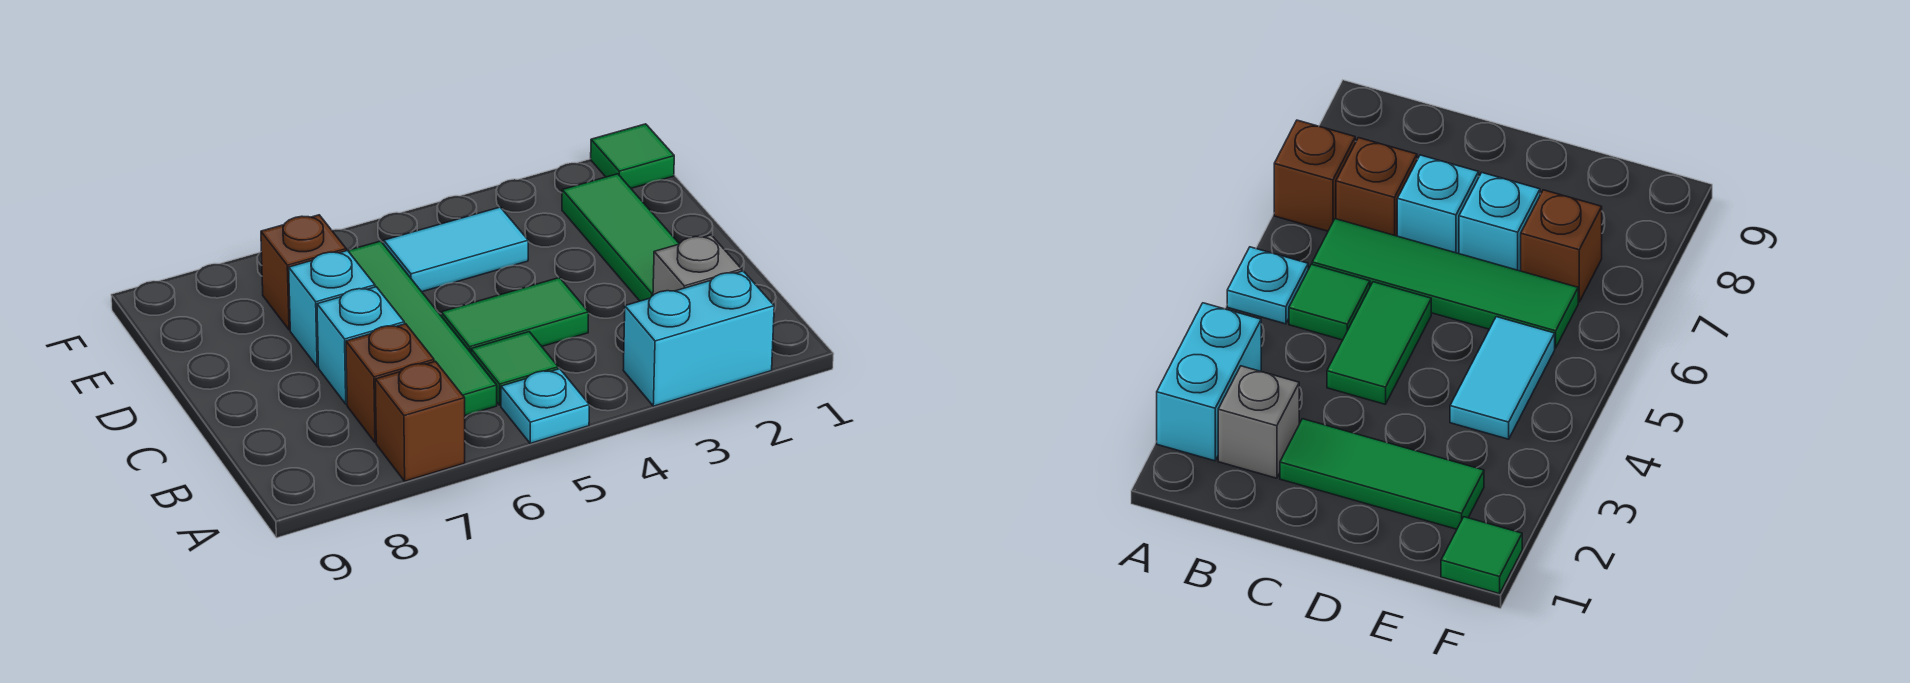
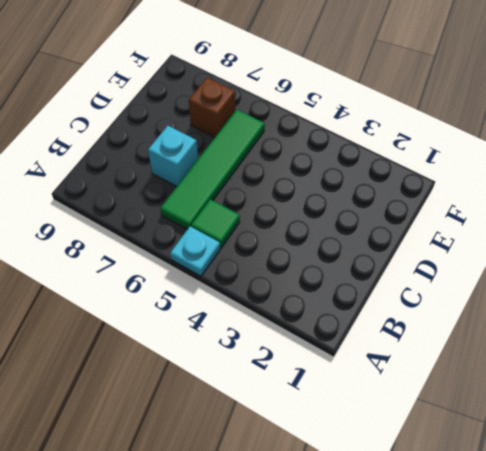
none -> cyan 1x2 brick [623,271,774,406]
none -> brown 1x1 brick [375,361,465,481]
none -> grey 1x1 brick [653,235,742,295]

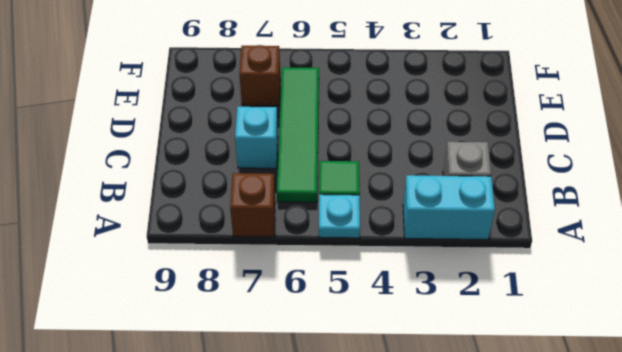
none -> brown 1x1 brick [346,324,434,442]
none -> green 1x3 tile [562,174,679,301]
none -> green 1x2 tile [441,278,589,353]

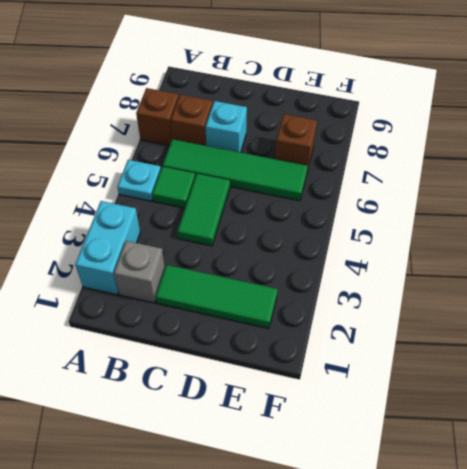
none -> cyan 1x1 brick [289,250,375,367]
none -> cyan 1x2 tile [384,207,528,292]
none -> green 1x1 tile [591,124,674,188]

